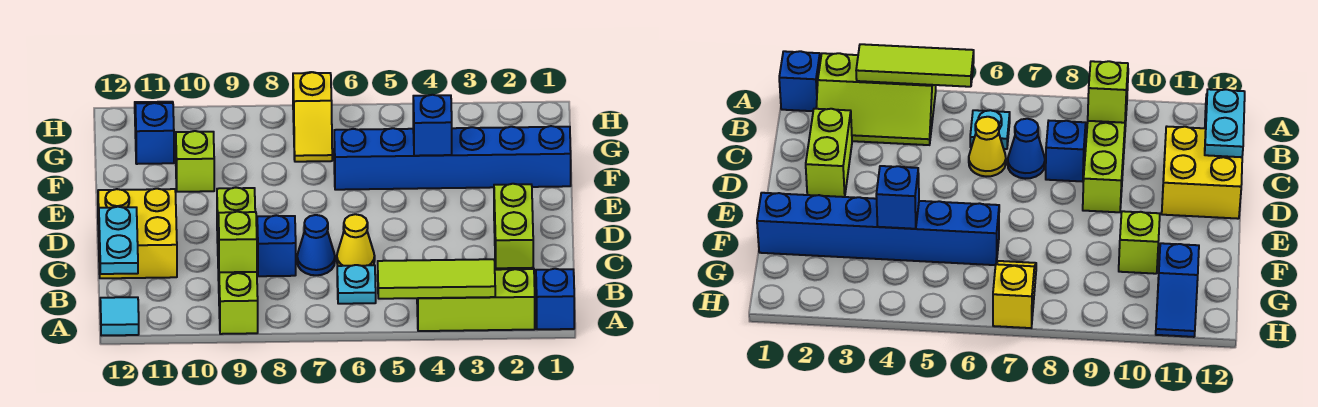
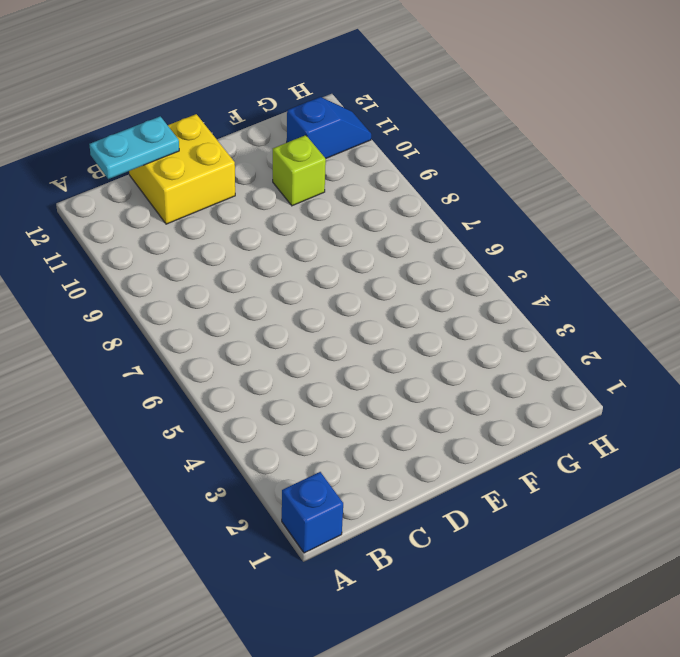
none -> lime 2x3 slope [417,268,535,331]
none -> lime 1x4 brick [217,188,258,334]
none -> cyan 1x1 tile [100,297,139,336]

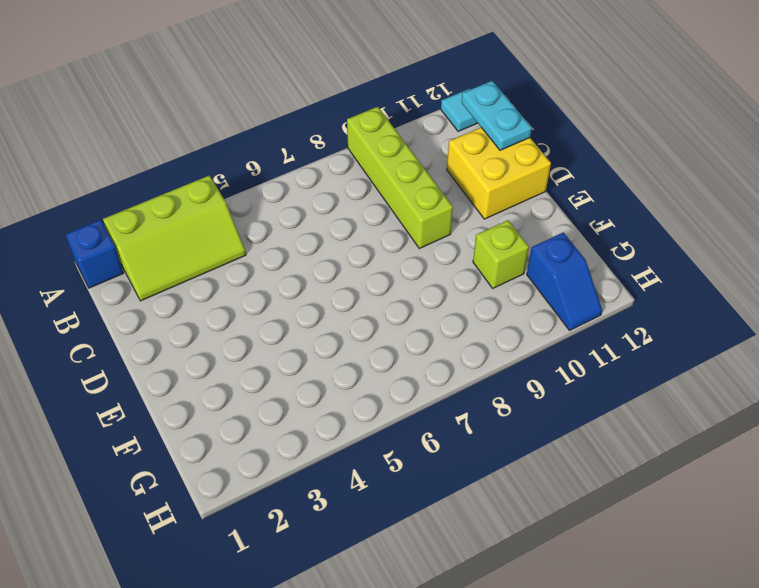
none -> cyan 1x1 plate [337,265,376,304]
none -> lime 1x2 brick [494,184,533,268]
none -> yellow 1x1 cone [337,214,375,266]

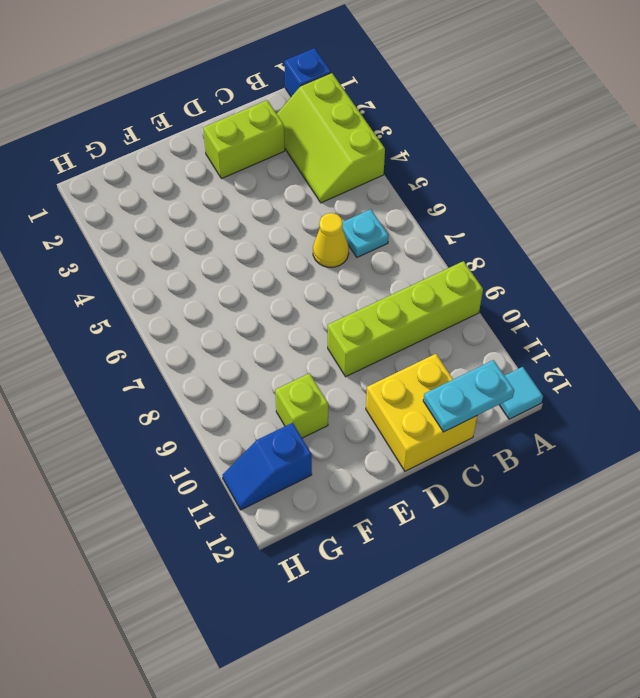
none -> blue 1x1 cone [297,215,335,275]
none -> blue 1x1 brick [257,215,296,276]
none -> blue 1x6 brick [334,126,571,190]

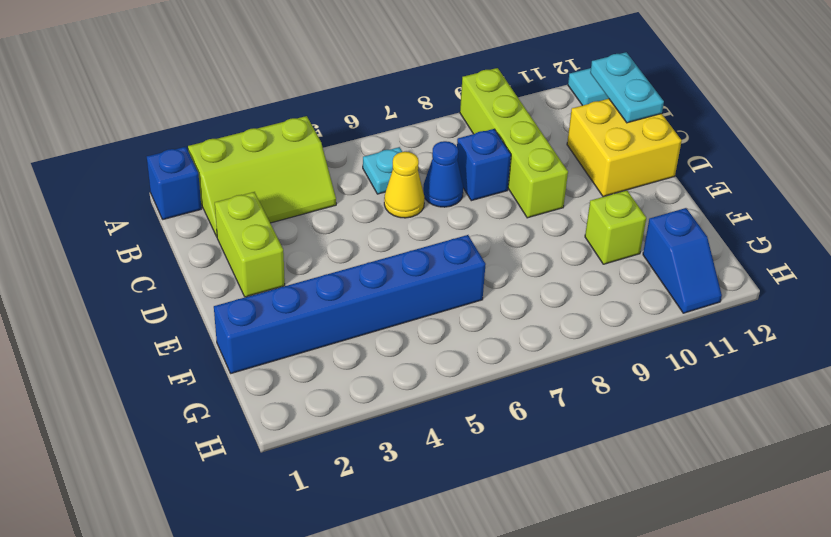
none -> yellow 1x2 slope [293,72,332,162]
none -> lime 1x3 tile [378,259,495,299]
none -> lime 1x1 brick [218,212,257,272]

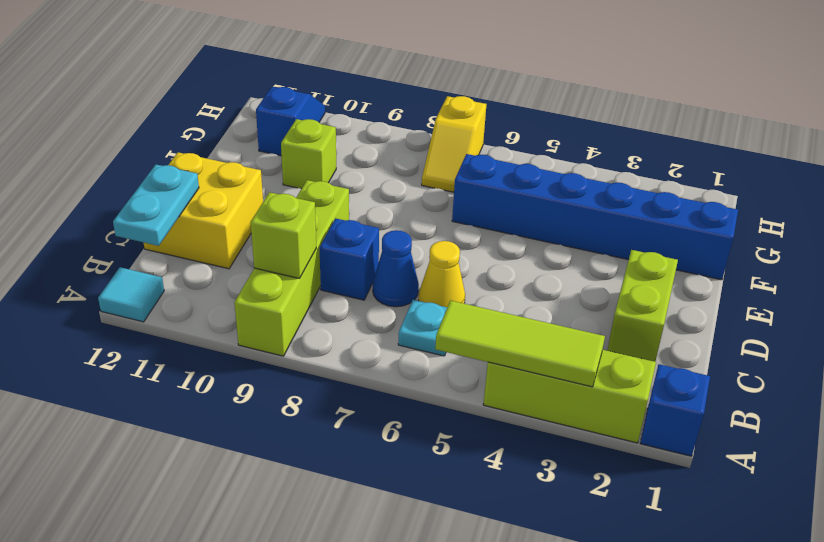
none -> blue 1x1 brick [413,95,452,156]

